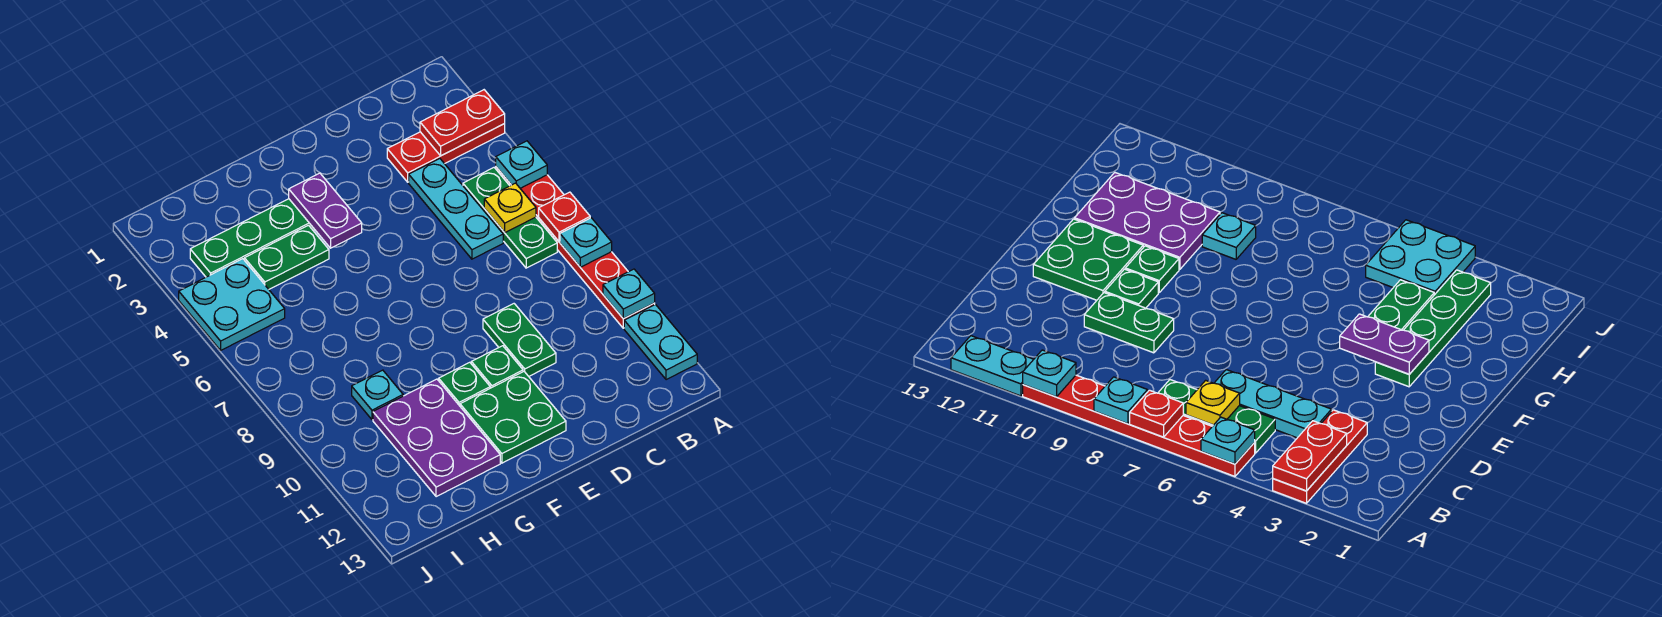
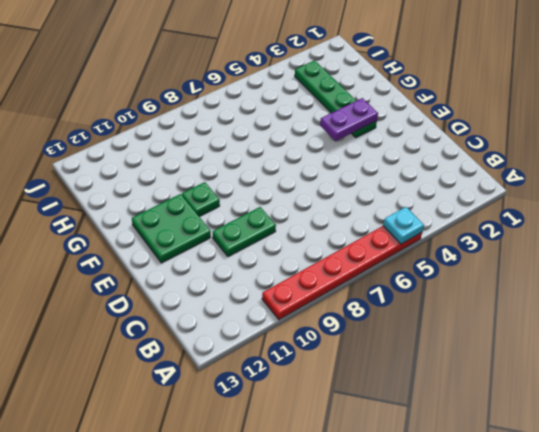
none -> red 1x3 plate [387,124,505,182]
none -> cyan 1x2 plate [624,305,697,380]
none -> green 1x3 plate [463,168,557,268]

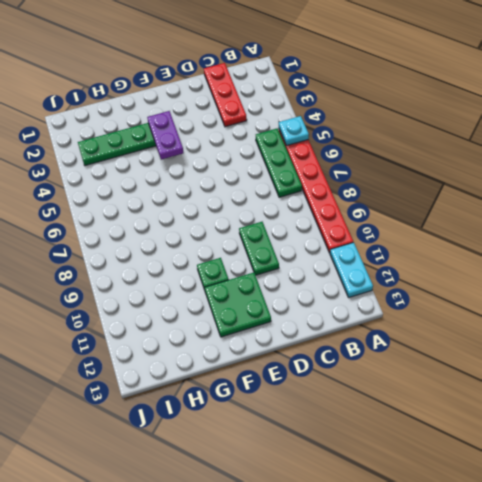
red 1x3 plate [204,63,247,127] -> red 1x3 plate turned to [387,124,505,182]
none -> cyan 1x3 plate [409,159,503,259]
none -> green 1x1 plate [471,346,523,388]
none -> green 1x2 plate [244,225,329,289]

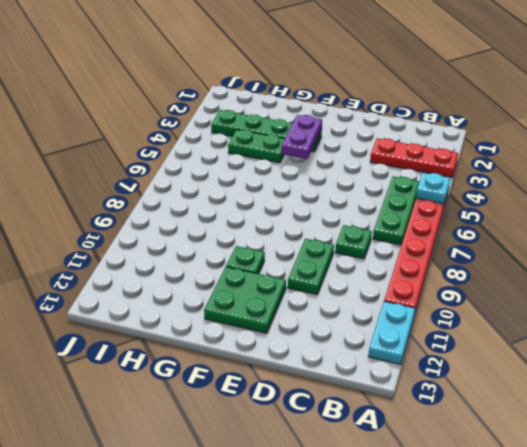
green 1x1 plate [335,225,372,259] -> green 1x1 plate moved to [471,346,523,388]
none -> cyan 1x3 plate [409,159,503,259]
none -> purple 2x3 plate [373,379,500,497]
none -> cyan 1x1 plate [352,370,403,420]

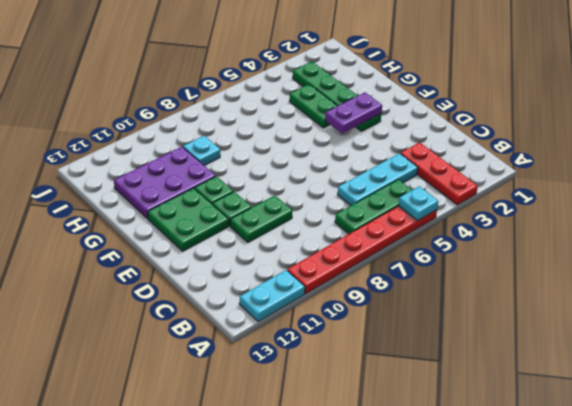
none -> cyan 2x2 plate [179,259,285,350]
none -> red 1x2 plate [420,90,505,156]
none -> red 1x1 plate [539,192,590,242]

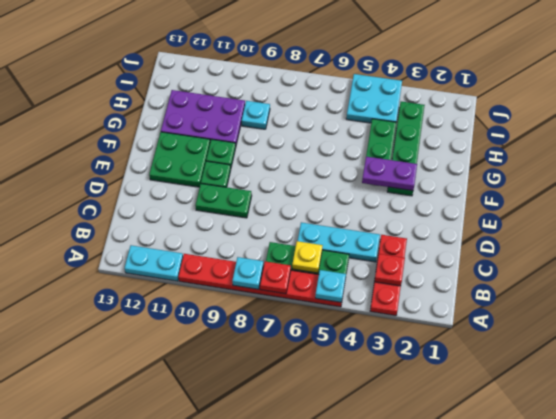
red 1x1 plate [375,254,405,286] -> red 1x2 plate [420,90,505,156]
none -> cyan 1x1 plate [603,269,655,319]

